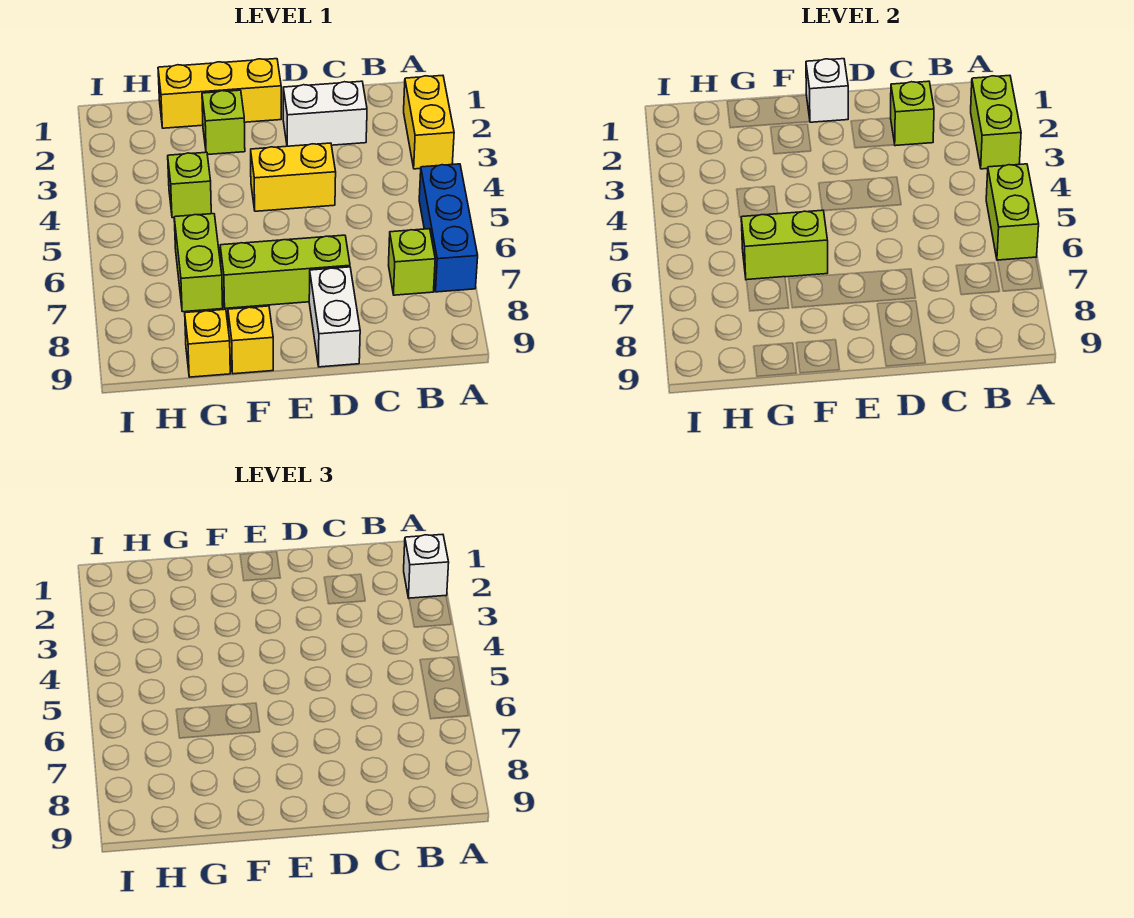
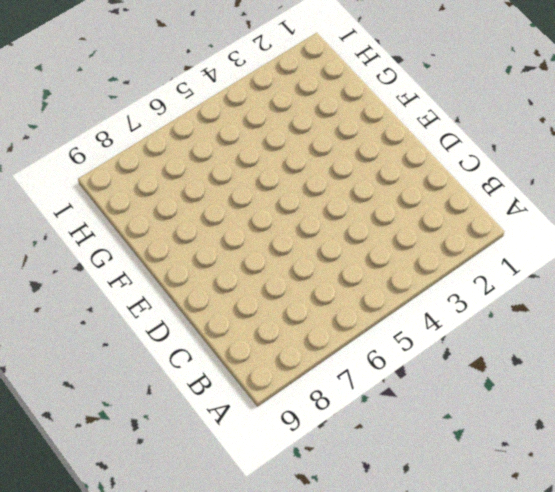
none -> yellow 1x2 brick [404,75,454,169]
none -> blue 1x3 brick [419,164,478,292]
none -> lime 1x1 brick [389,229,435,295]

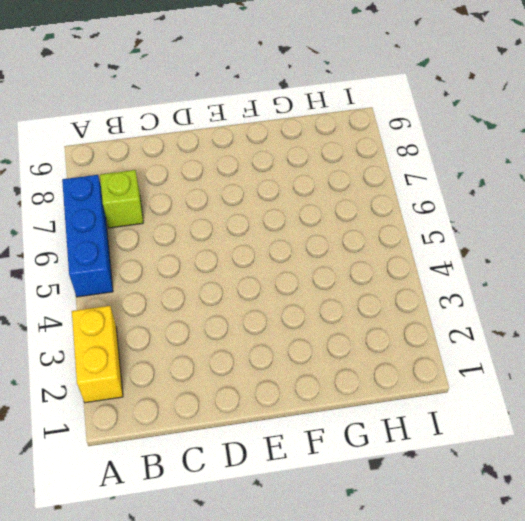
none -> white 1x2 brick [283,81,367,146]
none -> yellow 1x2 brick [251,143,336,211]
none -> lime 1x3 brick [220,235,350,308]

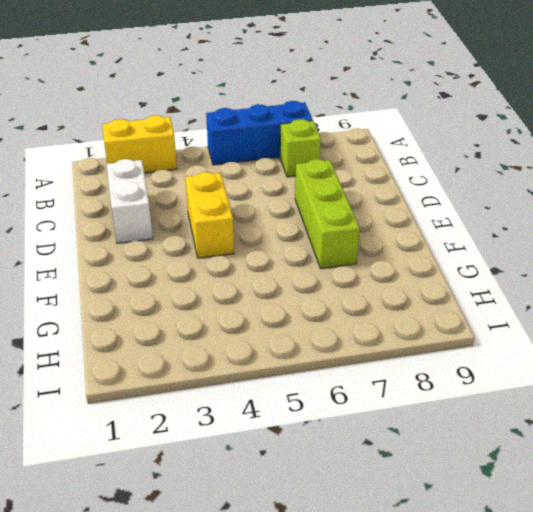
none -> white 1x2 brick [309,267,360,367]
none -> yellow 1x3 brick [158,59,281,128]
none -> lime 1x1 brick [202,90,245,155]

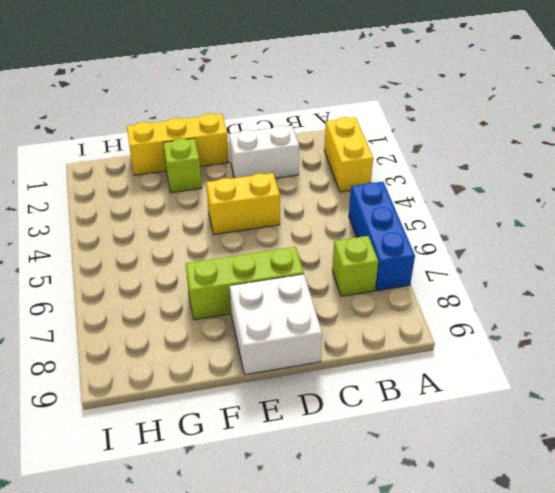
white 2x2 brick [230,274,322,375] -> white 1x2 brick [309,267,360,367]
none -> yellow 1x1 brick [228,306,273,374]
none -> lime 1x1 brick [168,152,211,218]
none -> lime 1x2 brick [174,214,223,312]

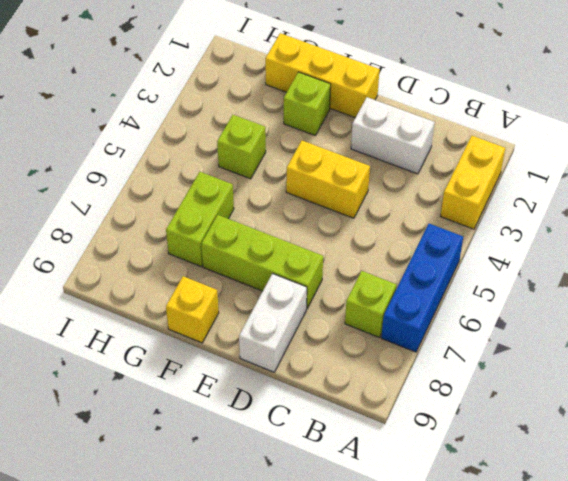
none -> yellow 1x1 brick [185,309,230,377]
none -> lime 1x2 brick [971,75,1021,169]
none -> lime 1x2 brick [986,164,1039,260]

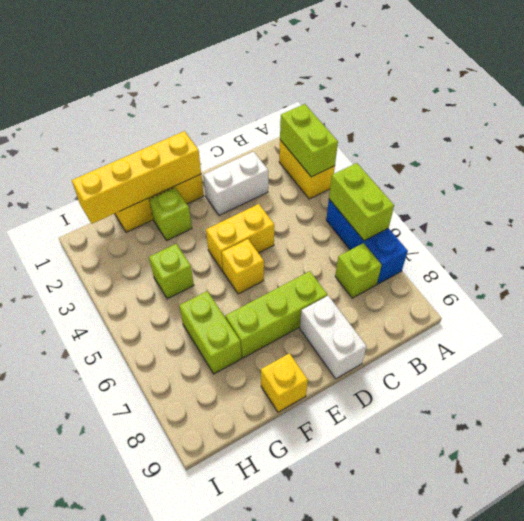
yellow 1x4 brick [72,131,201,224] -> white 1x1 brick [806,59,848,122]
yellow 1x1 brick [222,239,264,294] -> yellow 1x1 brick moved to [185,309,230,377]
none -> lime 1x1 brick [891,81,934,146]
none -> lime 1x2 brick [741,210,828,280]
none -> white 1x1 brick [404,534,449,598]

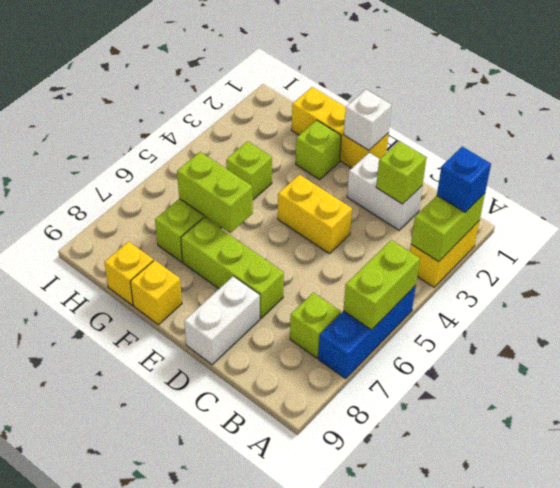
blue 1x1 brick [437,147,491,212] -> white 1x1 brick [404,534,449,598]

